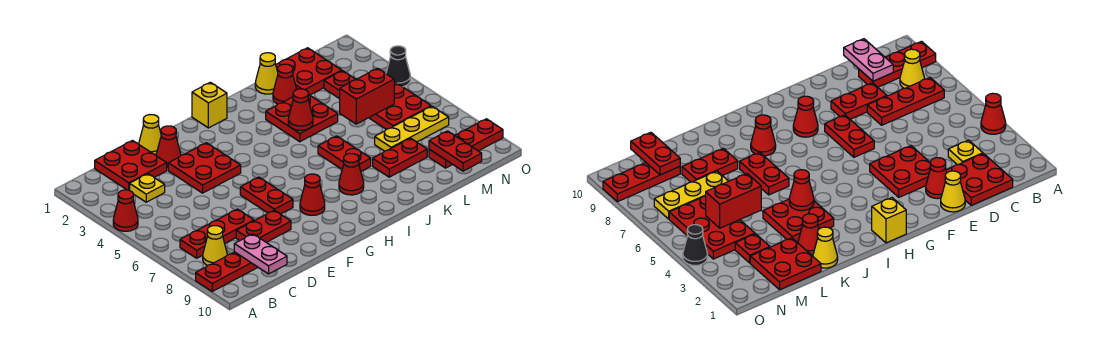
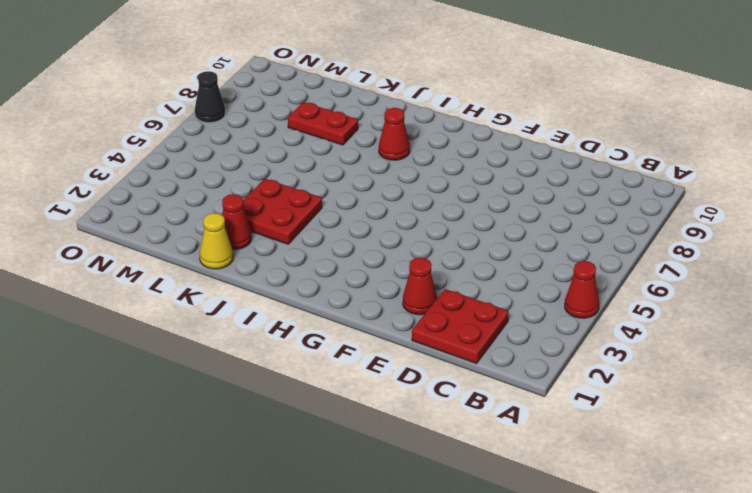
black 1x1 cone [195,71,225,123] -> black 1x1 cone moved to [386,46,410,87]
none -> red 1x3 plate [196,252,258,291]
none -> red 1x3 plate [180,209,254,258]
none -> yellow 1x1 cone [203,226,227,265]

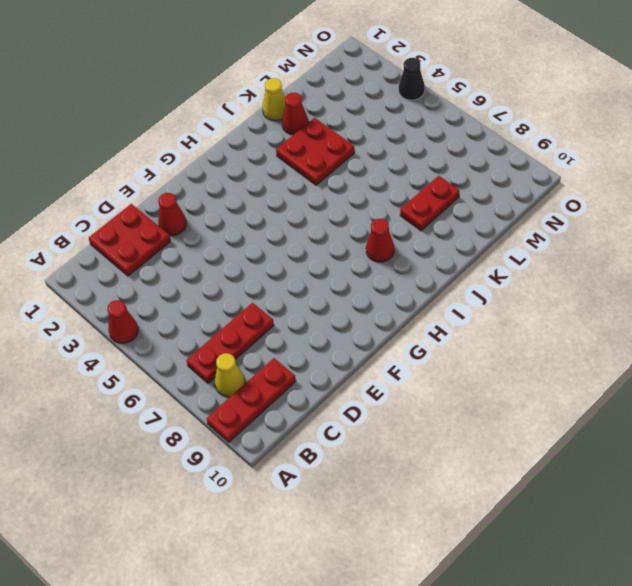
none -> yellow 1x1 plate [130,174,165,202]
none -> red 1x2 plate [236,210,291,242]
none -> yellow 1x1 cone [139,115,161,155]

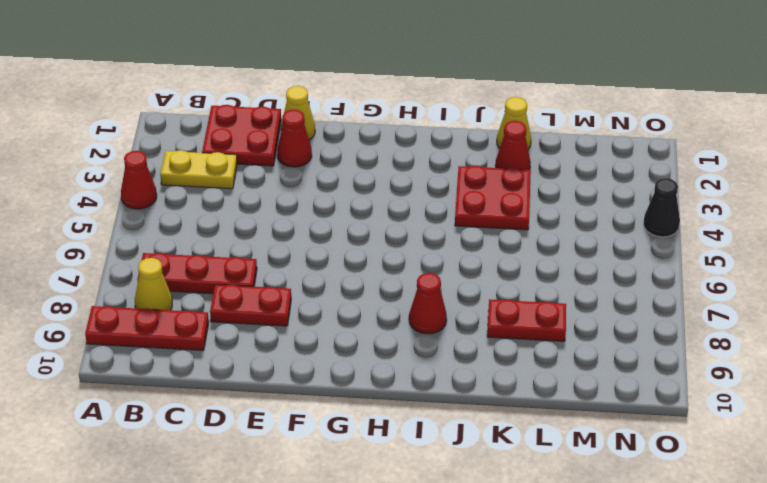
yellow 1x2 plate [160,150,237,189] -> yellow 1x1 plate [130,174,165,202]
none -> red 2x2 plate [168,143,241,193]
none -> red 1x2 plate [240,177,293,214]
none -> red 1x1 cone [300,174,325,215]

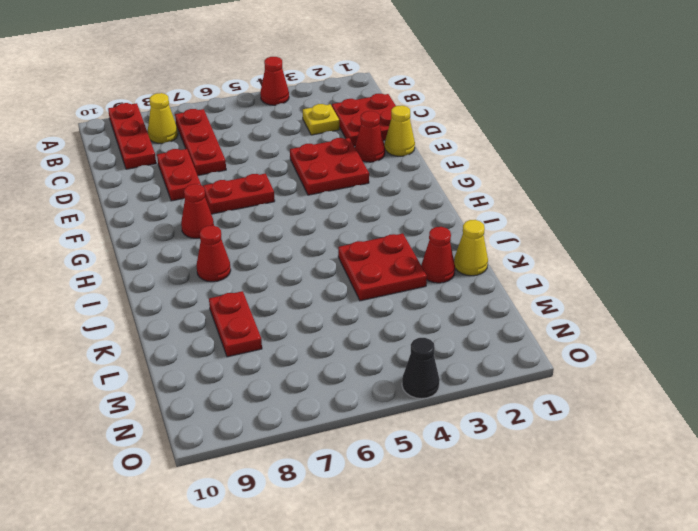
none -> yellow 1x1 brick [192,82,227,128]
none -> red 1x2 plate [318,136,371,171]
none -> red 2x2 plate [276,48,342,95]

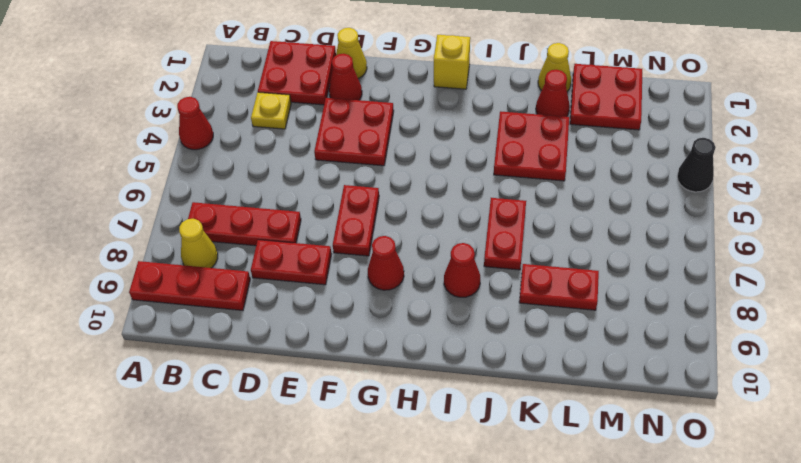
none -> yellow 1x3 plate [375,106,449,151]
none -> red 1x1 plate [324,71,356,99]
none -> red 2x3 plate [369,82,431,130]

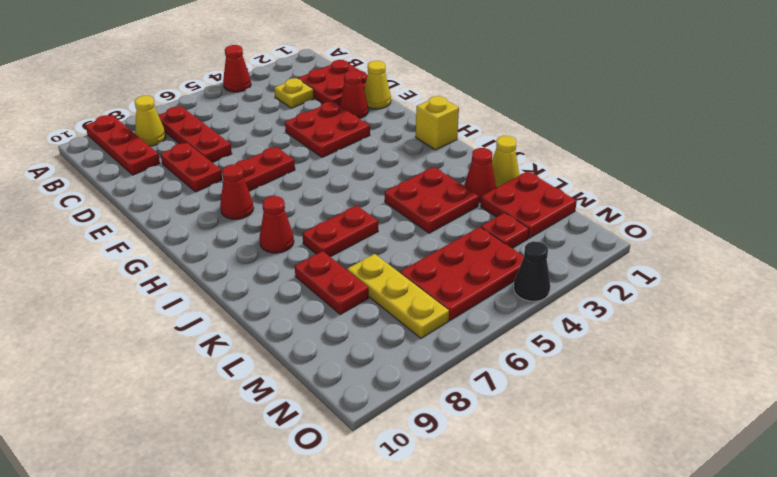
none -> red 1x3 plate [429,119,503,168]
none -> pink 1x2 plate [234,234,287,274]
none -> red 1x1 cone [288,89,313,130]

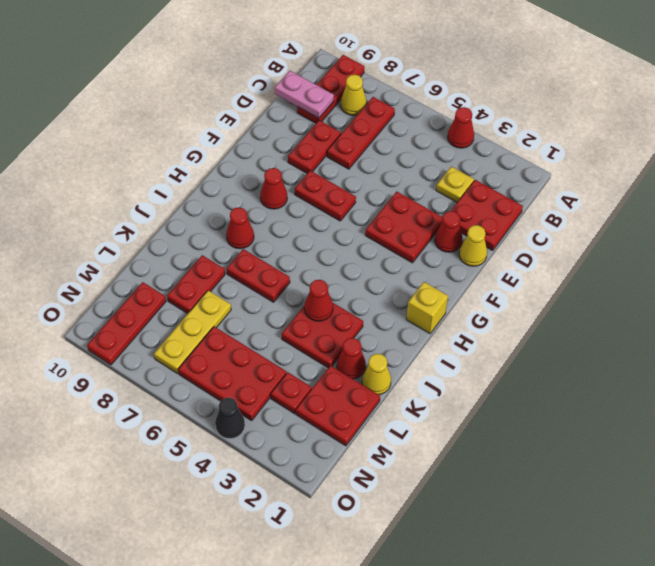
none -> red 1x2 brick [340,68,394,124]
none -> red 1x2 plate [429,131,482,171]

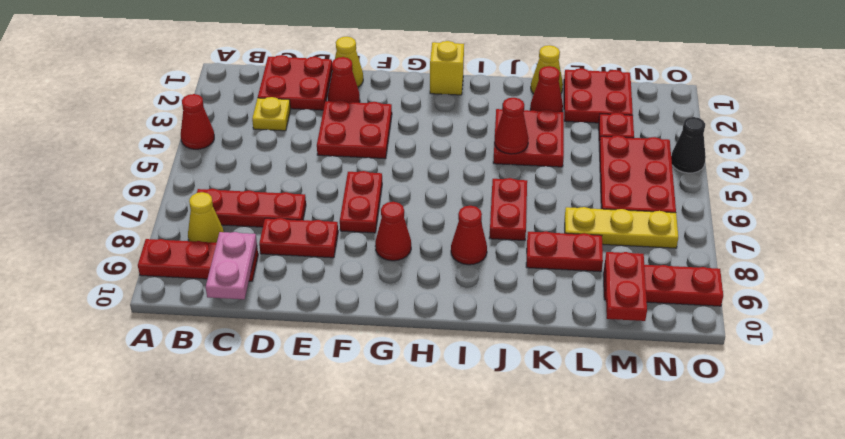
none -> red 1x2 brick [340,68,394,124]

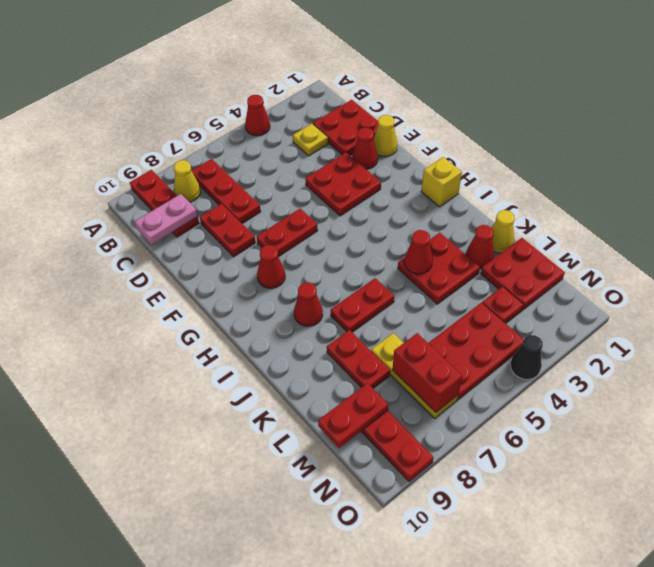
red 1x2 brick [392,333,463,412] -> red 1x2 brick moved to [340,68,394,124]

